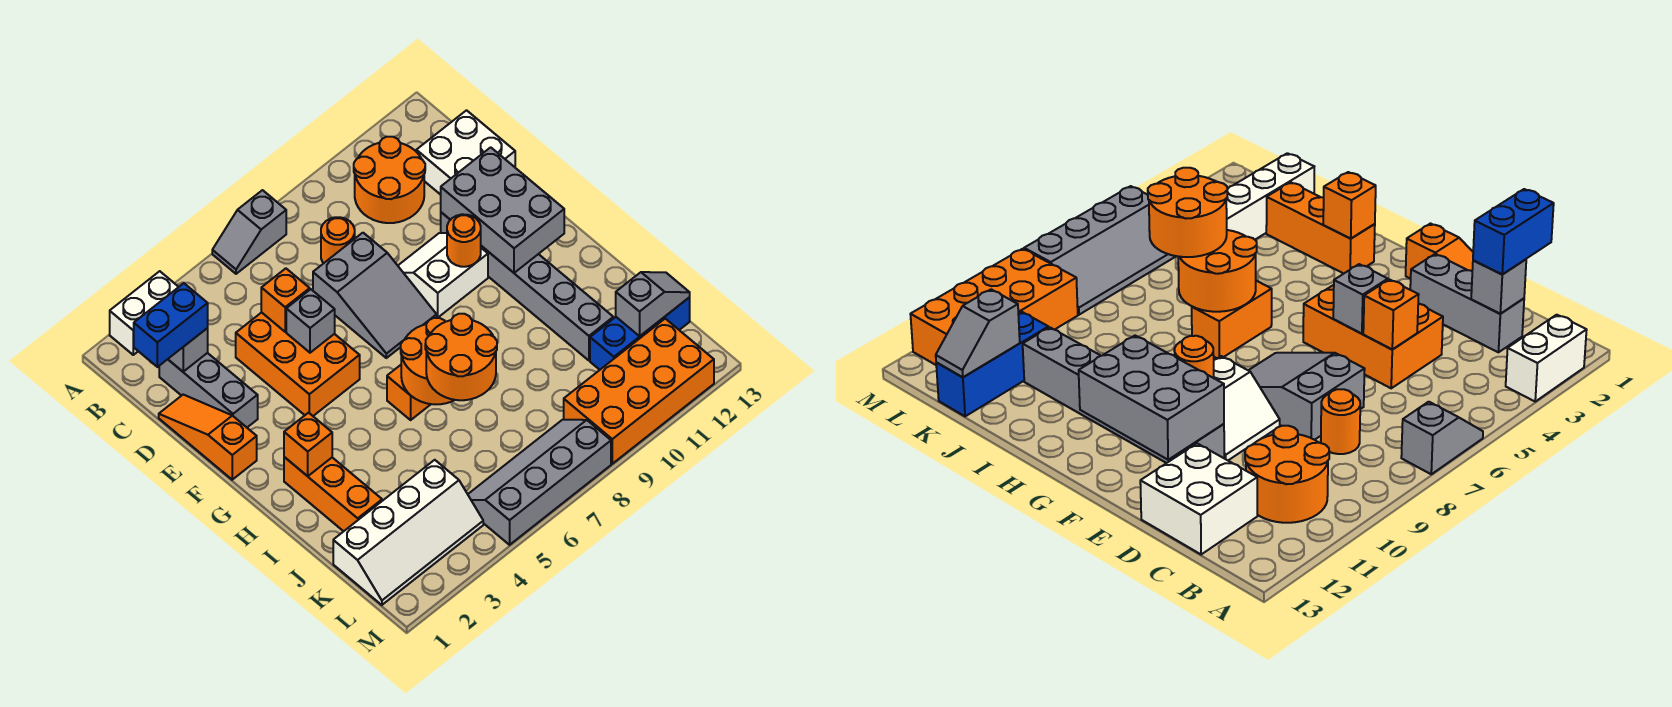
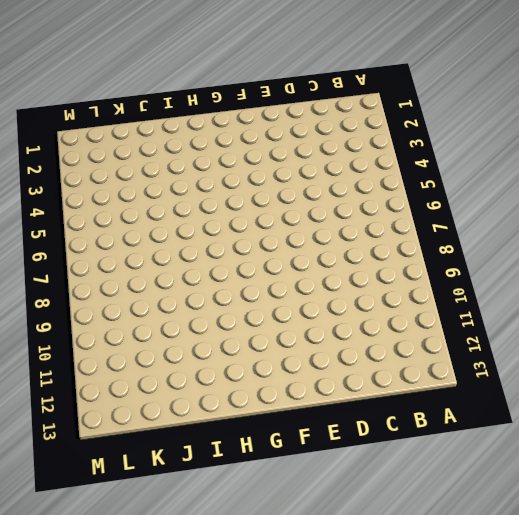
none -> white 1x2 brick [110,271,178,355]
none -> grey 1x2 slope [212,190,286,274]
none -> orange 2x2 round brick [354,137,425,223]

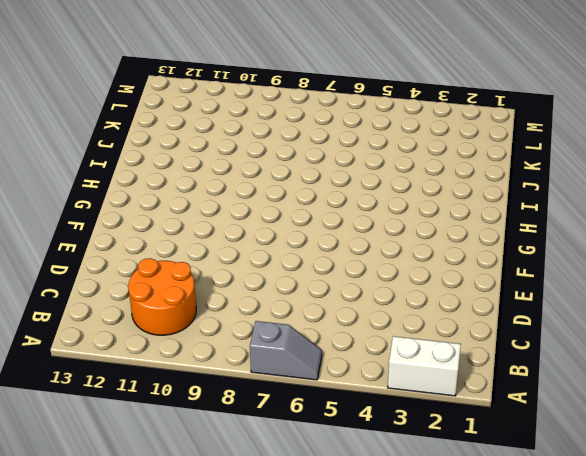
none -> grey 1x3 brick [159,353,258,427]
none -> orange 1x1 round brick [321,217,355,263]
none -> white 2x2 brick [416,110,515,195]

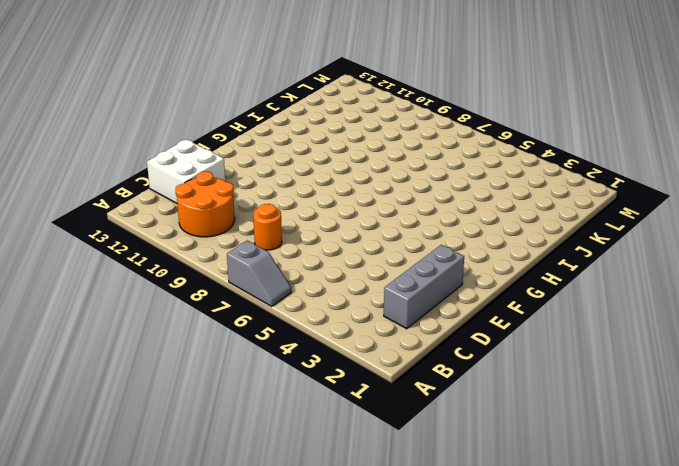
none -> white 1x2 brick [110,271,178,355]
none -> orange 1x3 slope [159,395,257,480]
none -> orange 2x3 brick [236,312,360,416]

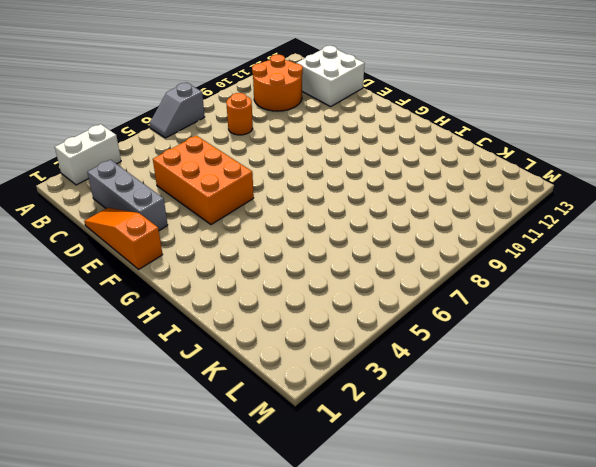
none -> grey 2x3 slope [313,233,437,358]
none -> white 2x2 slope [398,233,488,317]
none -> grey 1x6 brick [441,212,613,360]

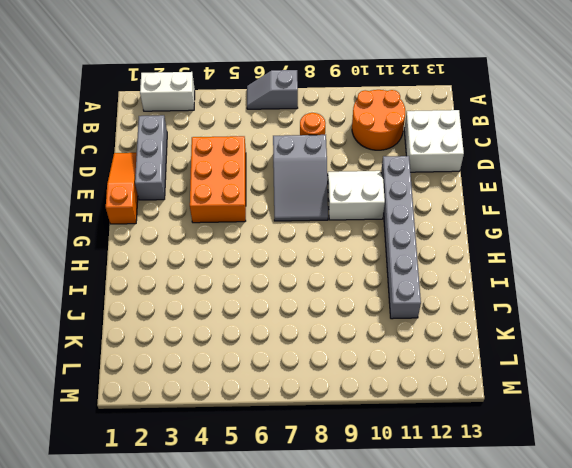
none -> orange 1x3 brick [284,457,382,531]
none -> orange 1x2 brick [387,365,431,420]
none -> white 2x4 slope [333,460,483,605]

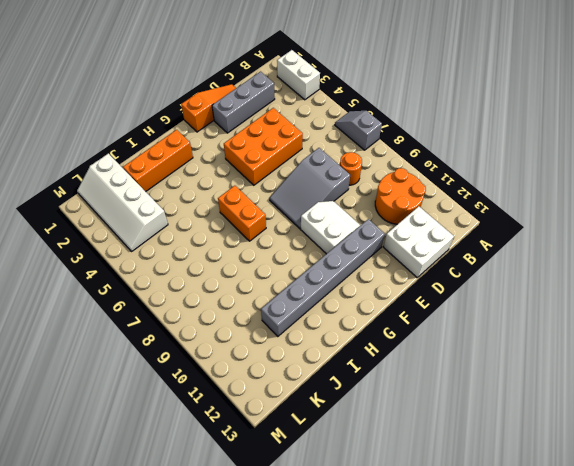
none -> blue 1x3 brick [590,297,690,370]
none -> grey 2x4 slope [468,420,611,545]
none -> orange 2x4 brick [564,319,714,464]

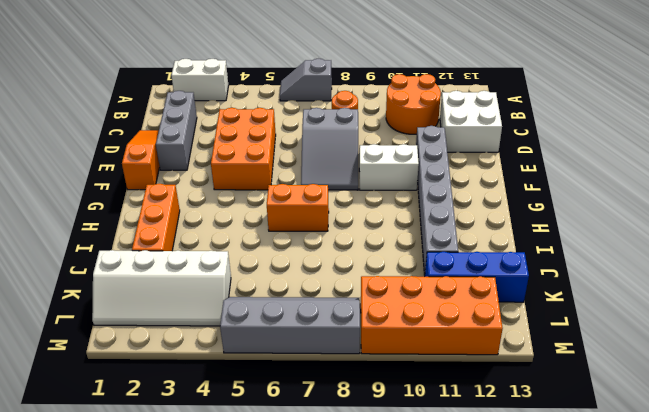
none -> grey 1x1 brick [168,328,208,372]
none -> orange 1x1 brick [261,268,310,332]
none -> grey 1x1 brick [286,289,335,353]

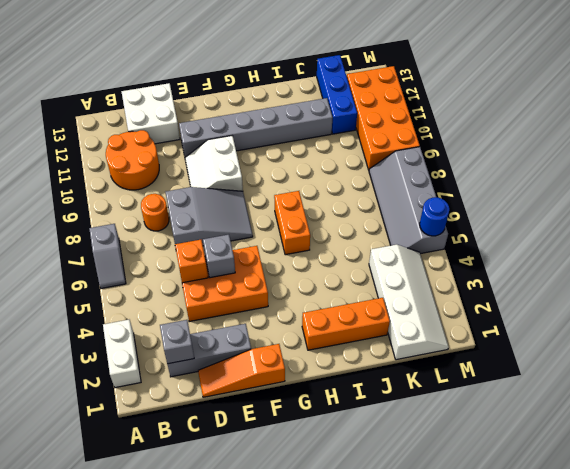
blue 1x1 round brick [420,197,449,236] -> none
none -> grey 2x3 brick [441,147,564,273]
none -> orange 1x1 round brick [447,214,481,267]
none -> orange 1x1 brick [284,413,332,476]

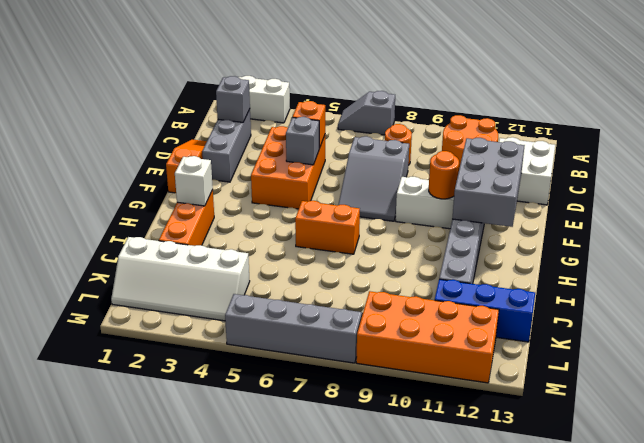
white 1x1 brick [175,156,213,206] -> orange 1x1 brick [284,413,332,476]
none -> orange 2x2 round brick [401,318,454,404]
none -> grey 1x2 slope [616,272,690,336]
none -> blue 1x2 brick [133,283,208,367]

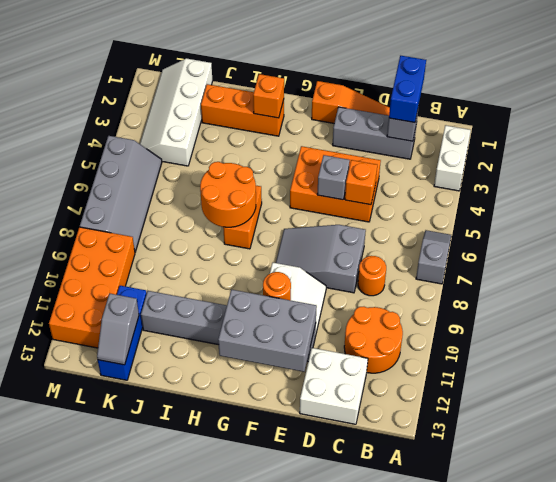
none -> orange 2x2 round brick [425,314,497,400]

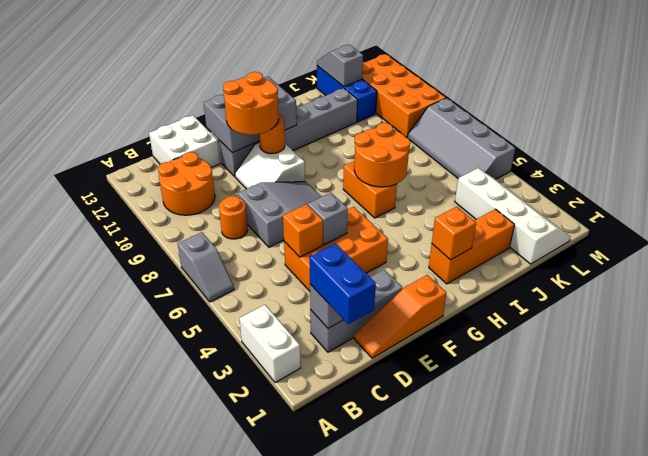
orange 2x2 round brick [223,72,279,135] -> orange 2x2 round brick moved to [425,314,497,400]

